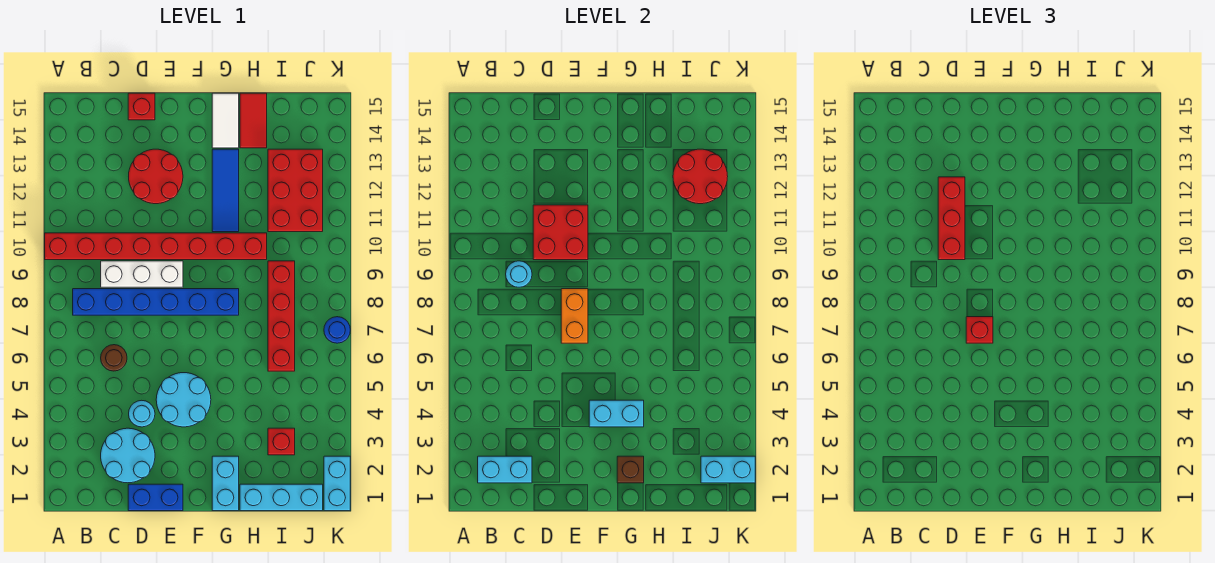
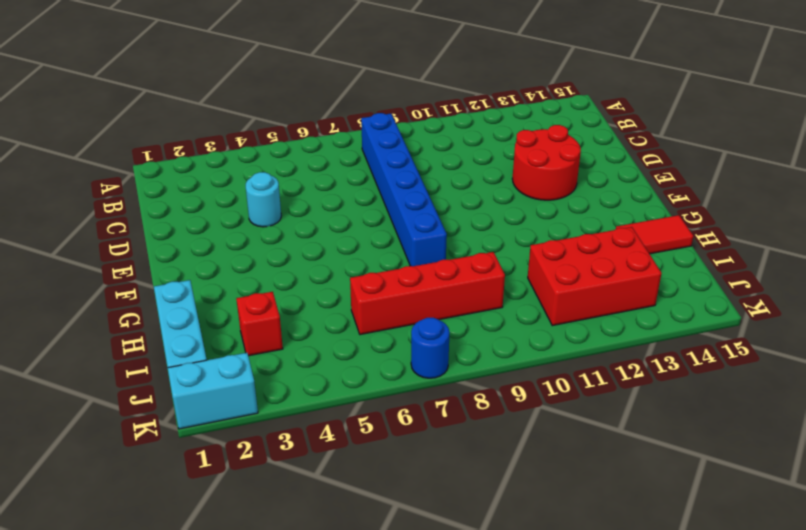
none -> red 1x8 brick [45,233,267,260]
none -> cyan 2x2 round brick [101,428,155,483]
none -> brown 1x1 round brick [101,345,127,371]
none -> white 1x3 brick [101,261,183,287]

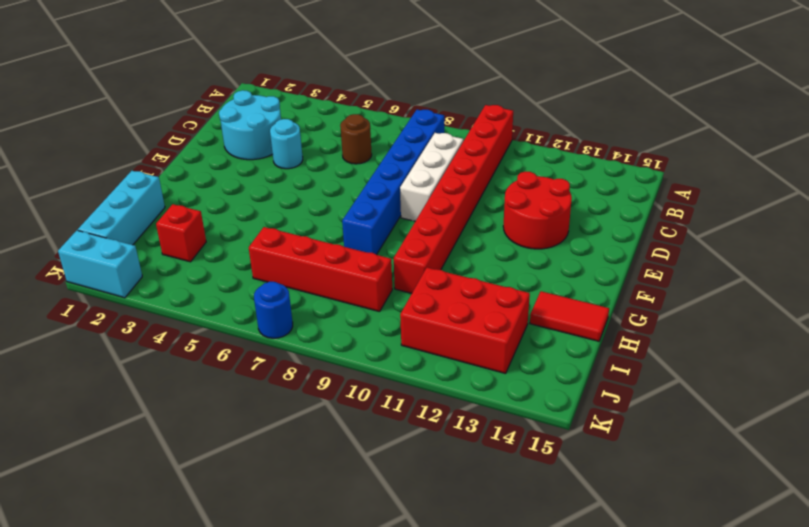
none -> blue 1x2 brick [128,484,183,511]
none -> red 1x1 brick [128,93,155,120]
none -> cyan 2x2 round brick [156,373,211,427]
none -> cyan 1x2 brick [212,456,239,511]

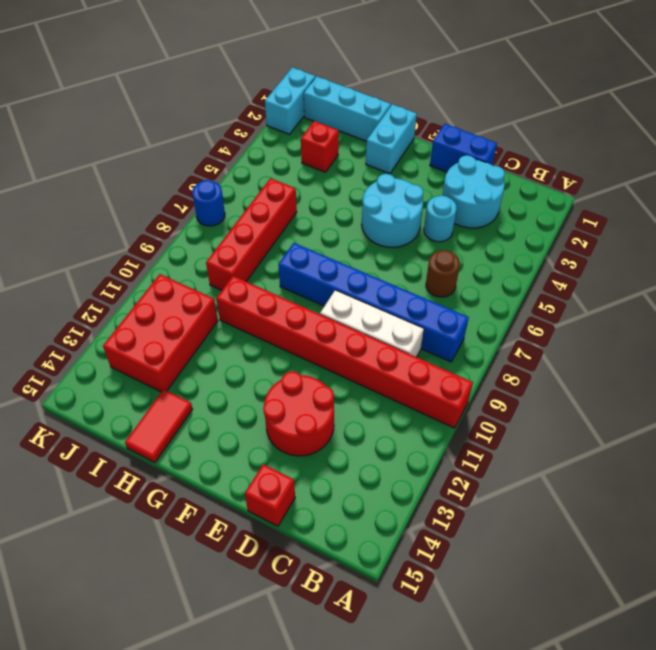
none -> blue 1x3 tile [212,149,239,232]
none -> white 1x2 tile [212,93,239,148]
none -> cyan 1x2 brick [478,456,532,483]
none -> cyan 1x1 round brick [506,261,532,287]

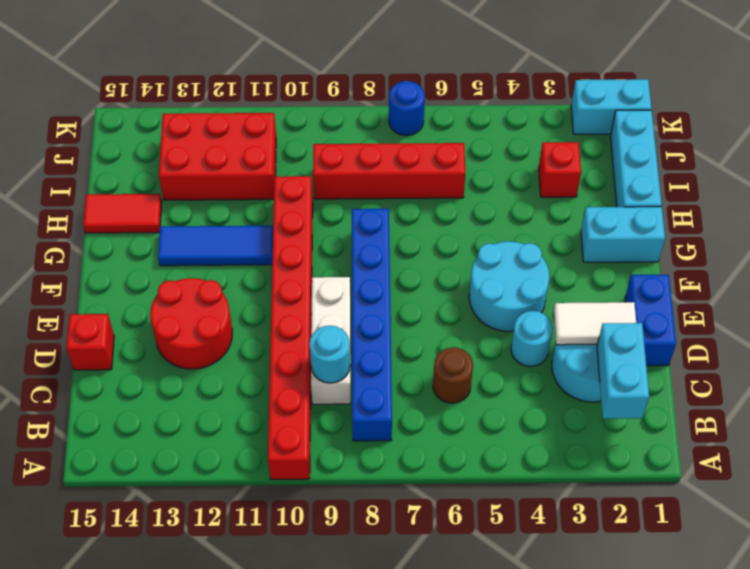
white 1x2 tile [554,302,636,345] -> white 1x2 tile moved to [212,93,239,148]
none -> red 2x2 brick [533,205,588,260]
none -> orange 1x2 brick [561,289,588,343]
none -> cyan 1x2 brick [589,400,644,427]
none -> brown 1x1 brick [617,456,644,483]

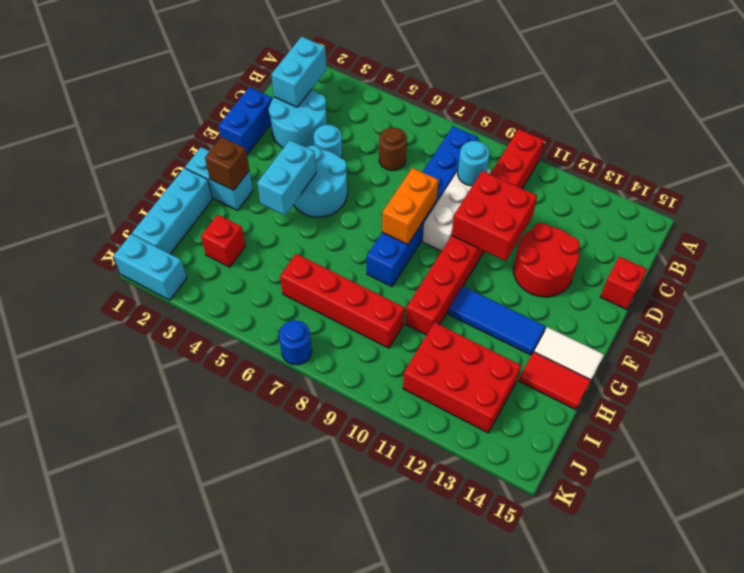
orange 1x2 brick [382,168,438,244] -> orange 1x2 brick turned to [561,289,588,343]
none -> red 2x2 round brick [673,149,728,204]
none -> cyan 1x2 brick [701,456,755,483]
none -> red 1x3 brick [938,177,965,260]
none -> red 1x1 brick [966,317,993,343]

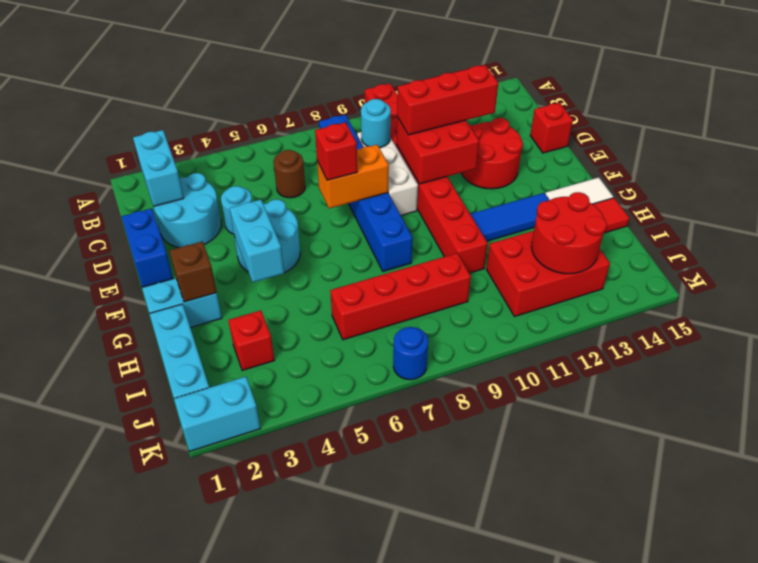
none -> cyan 1x2 brick [701,456,755,483]

